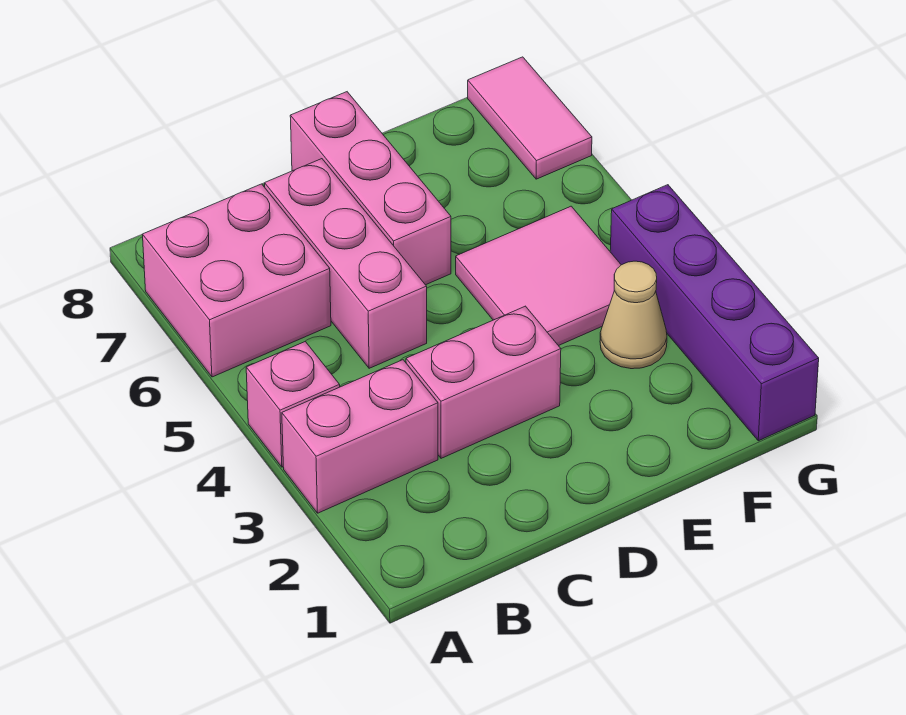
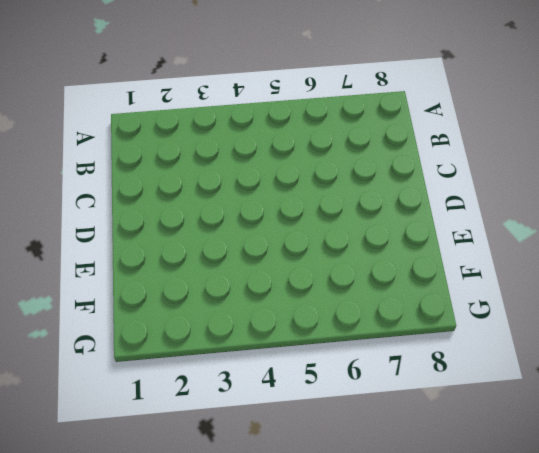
none -> pink 1x2 brick [282,360,438,513]
none -> pink 1x1 brick [246,342,340,467]

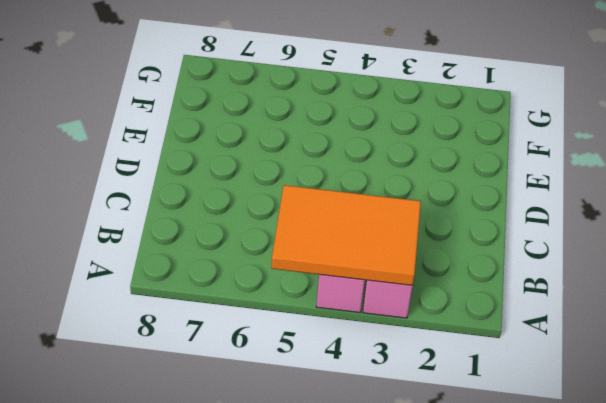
orange 2x3 tile [271,185,421,285] -> none
none -> pink 2x2 brick [142,184,331,377]
none -> pink 1x2 brick [406,306,561,458]

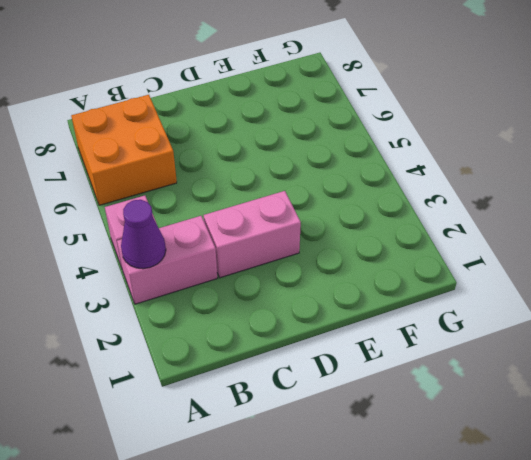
purple 1x1 cone [121,200,166,269] -> none
orange 2x2 brick [71,95,177,205] -> pink 2x2 brick [142,184,331,377]
none -> pink 1x3 brick [265,159,427,368]
none -> pink 1x3 brick [290,92,451,285]

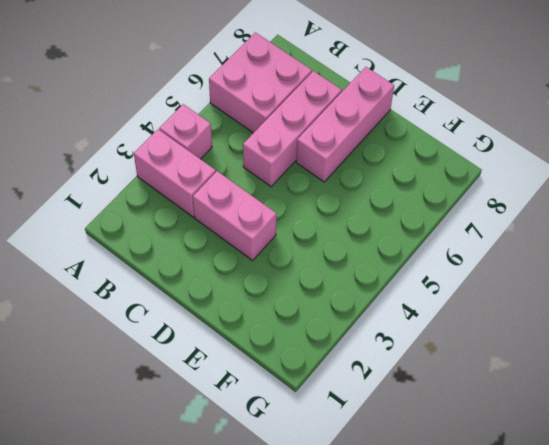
none -> pink 2x2 tile [456,206,621,346]
none -> tan 1x1 cone [600,261,667,369]

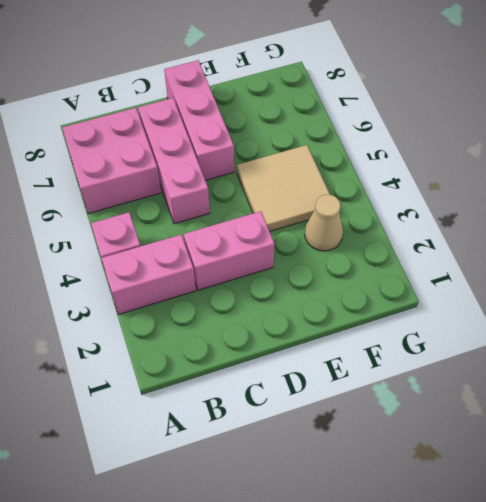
tan 2x2 tile [237,145,330,231] -> pink 2x2 tile [456,206,621,346]
none -> purple 1x4 brick [610,185,819,441]
none -> pink 1x2 tile [468,57,592,179]

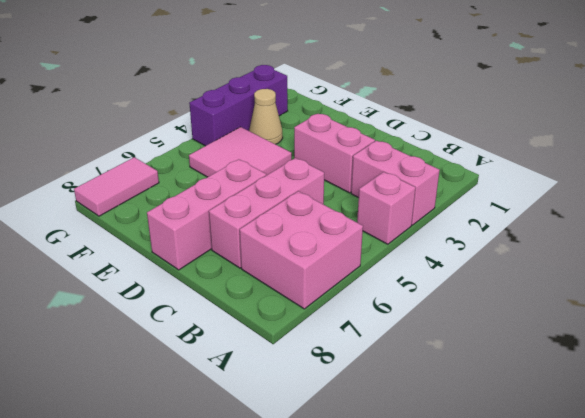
purple 1x3 brick [189,65,288,146] -> purple 1x4 brick [610,185,819,441]

